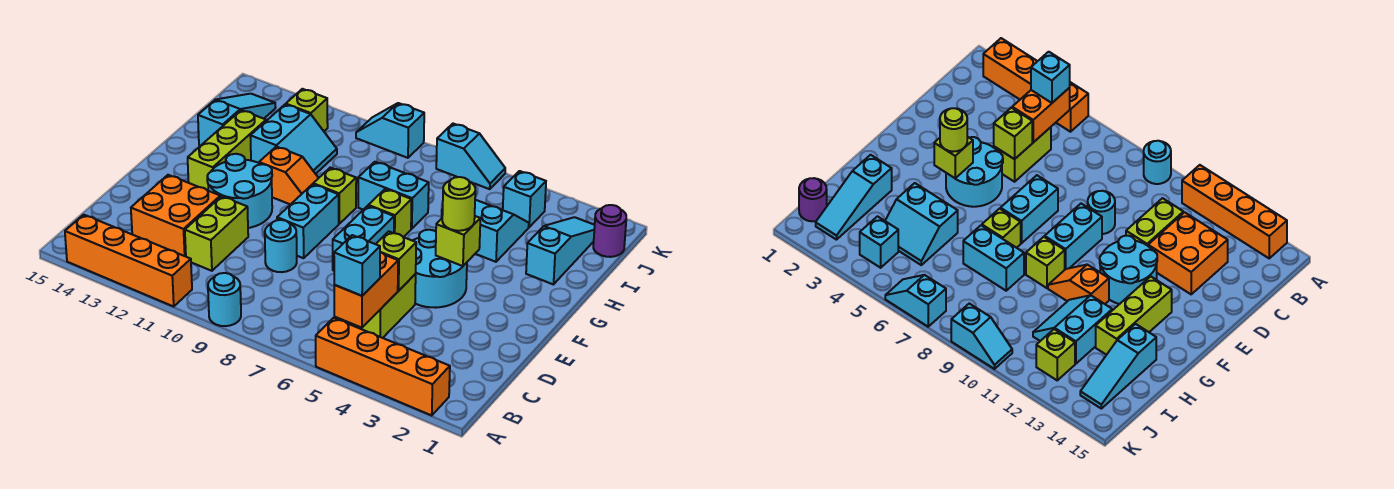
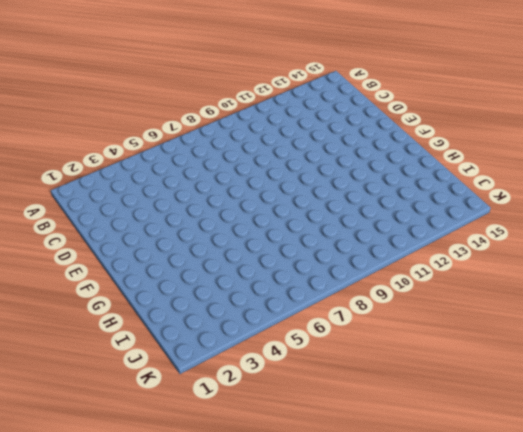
none -> orange 1x4 brick [316,318,450,415]
none -> cyan 1x1 round brick [208,273,241,326]
none -> orange 1x4 brick [65,215,192,306]
none -> lime 1x2 brick [353,274,416,338]

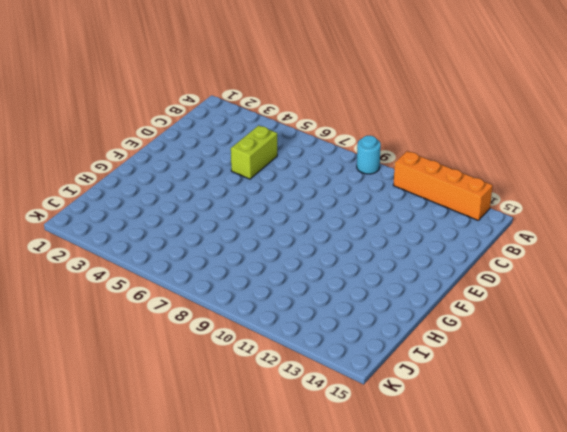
none -> orange 1x4 brick [316,318,450,415]
none -> lime 1x2 brick [185,196,248,271]
none -> orange 2x2 brick [131,175,220,257]
none -> cyan 1x1 round brick [265,220,297,272]

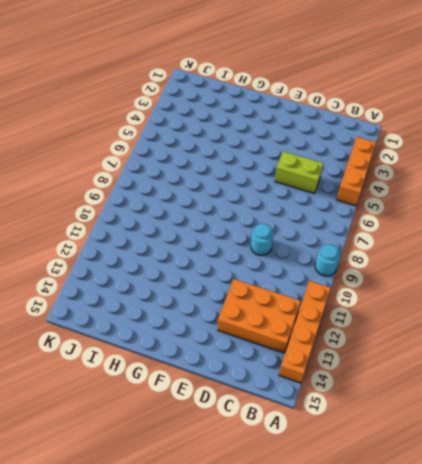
orange 1x3 brick [336,137,376,206] -> orange 1x4 brick [316,318,450,415]
orange 2x3 brick [218,279,301,353] -> orange 2x2 brick [131,175,220,257]
none -> lime 1x2 brick [185,196,248,271]
none -> cyan 2x2 round brick [413,230,467,308]
none -> cyan 1x2 brick [333,206,394,271]
none -> cyan 1x2 brick [277,184,339,258]

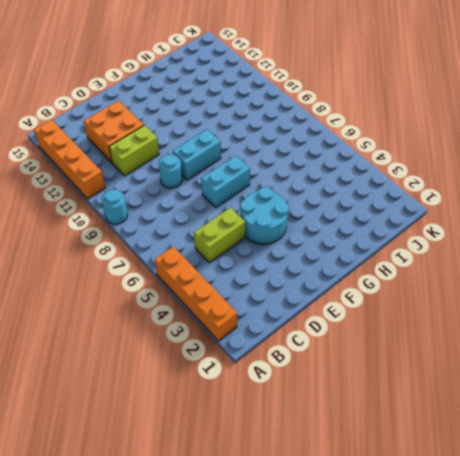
none -> cyan 2x2 round brick [207,154,272,228]
none -> lime 1x3 brick [188,110,266,190]
none -> lime 1x1 brick [368,189,412,237]
none -> lime 1x1 brick [313,168,356,224]

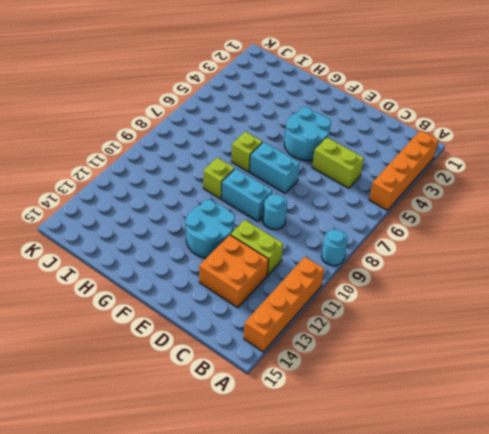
none -> lime 1x3 brick [188,110,266,190]
none -> orange 1x2 slope [259,147,318,205]
none -> cyan 1x3 slope [526,217,595,285]
none -> cyan 2x2 slope [442,200,529,262]

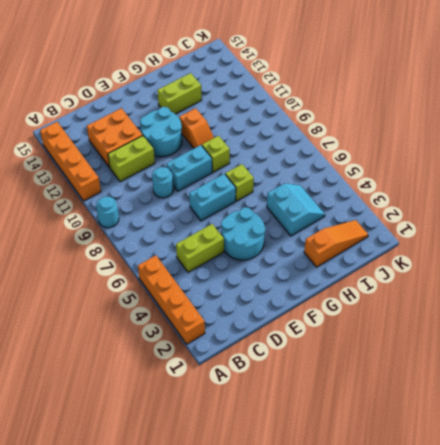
lime 1x2 brick [157,73,202,114] -> lime 1x3 brick [188,110,266,190]
orange 1x3 slope [304,220,368,267] -> cyan 1x3 slope [526,217,595,285]
none -> cyan 1x2 brick [358,162,429,229]
none -> cyan 2x2 slope [250,104,337,174]
none -> cyan 1x3 slope [198,94,276,146]
none -> purple 1x1 round brick [593,205,626,257]

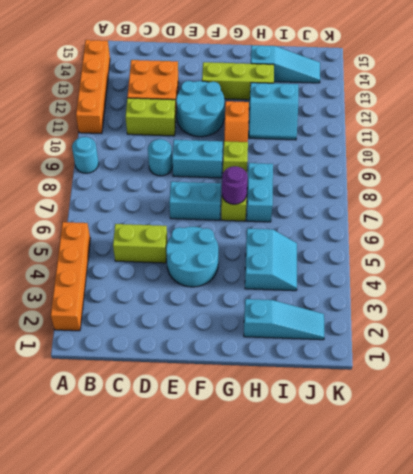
purple 1x1 round brick [222,166,248,204] -> purple 1x1 round brick moved to [593,205,626,257]
none -> cyan 1x1 brick [503,171,546,227]
none -> lime 1x1 brick [286,89,328,131]
none -> cyan 1x2 slope [436,124,505,189]
none -> cyan 1x2 slope [356,103,424,158]

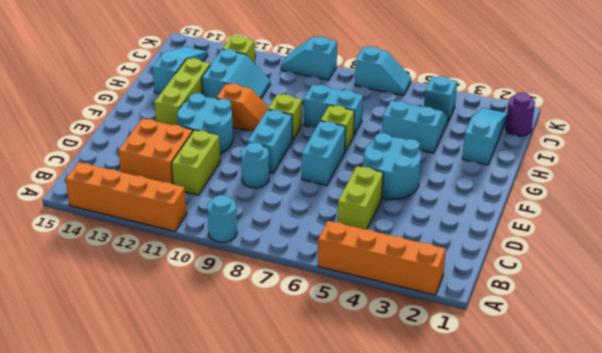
none -> orange 1x2 brick [334,252,398,328]
none -> lime 1x1 brick [376,231,416,291]
none -> lime 1x1 brick [436,216,480,266]
none -> cyan 1x1 brick [334,235,380,296]

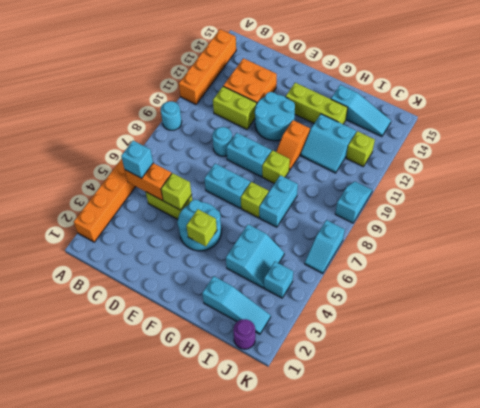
none -> lime 1x1 round brick [442,177,475,231]

